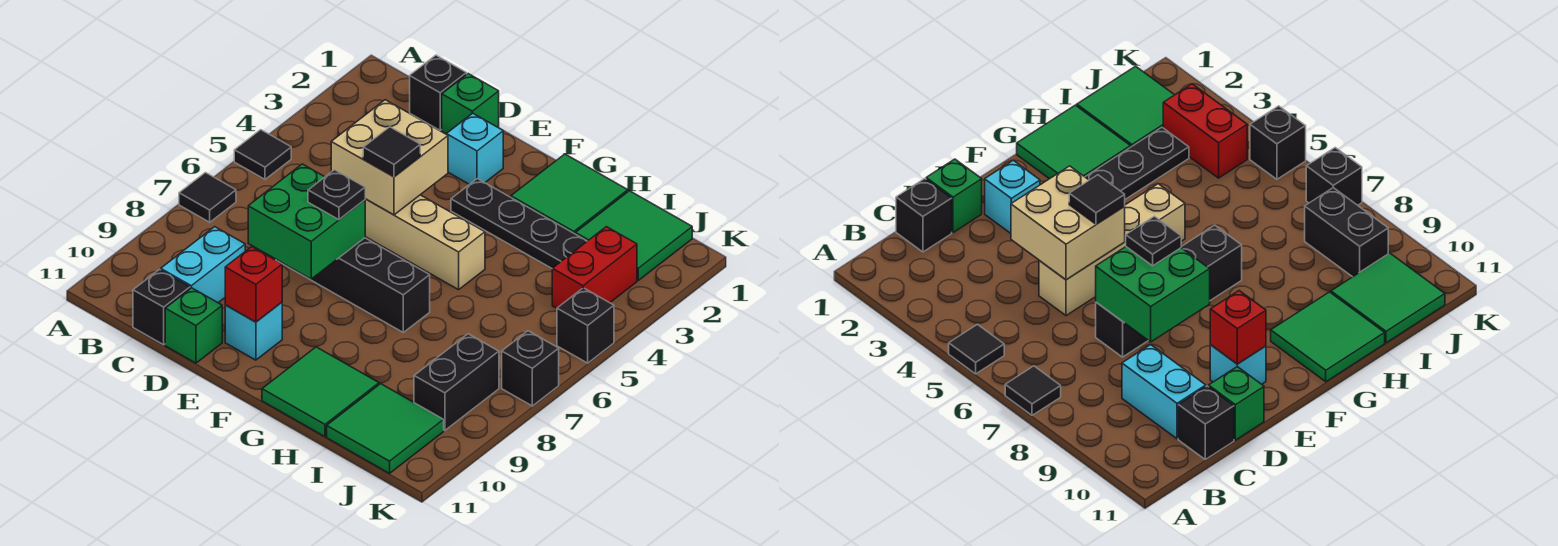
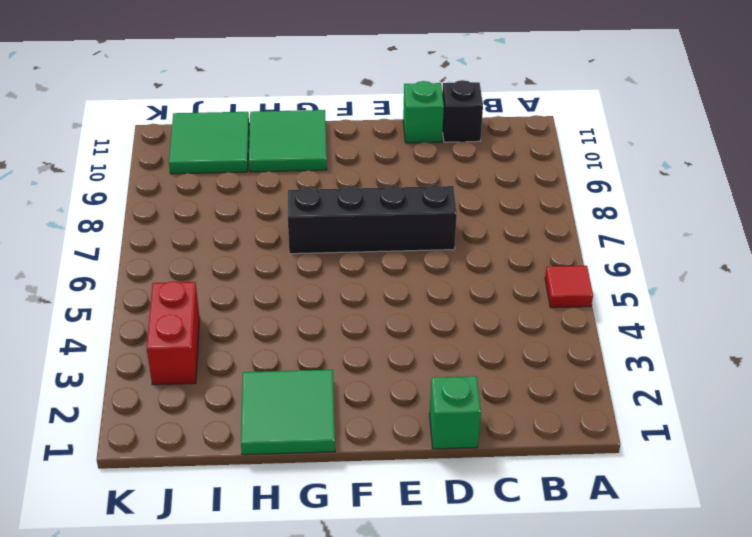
red 1x1 tile [545,266,593,308] -> black 1x1 tile [234,130,291,179]
none -> black 1x1 tile [179,173,236,222]
none -> black 1x1 brick [410,55,467,130]
none -> cyan 1x2 brick [161,227,245,303]

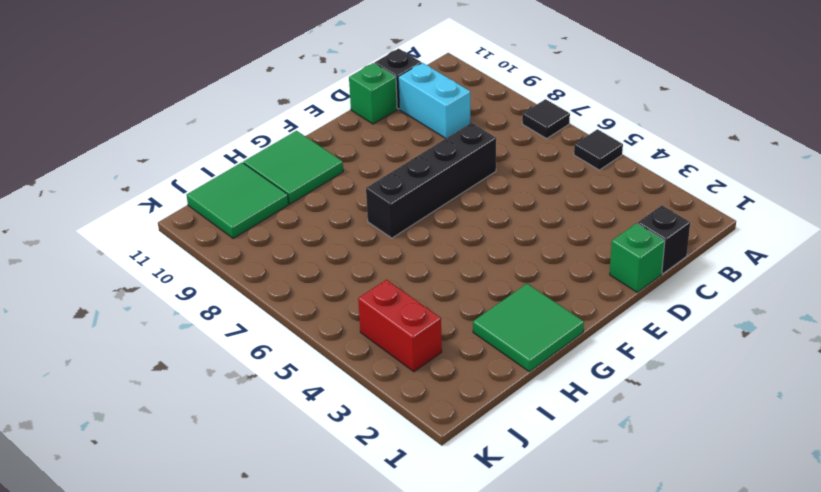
none -> tan 1x4 brick [365,195,485,290]
none -> cyan 1x1 brick [446,113,503,184]
none -> cyan 1x1 brick [225,302,282,360]

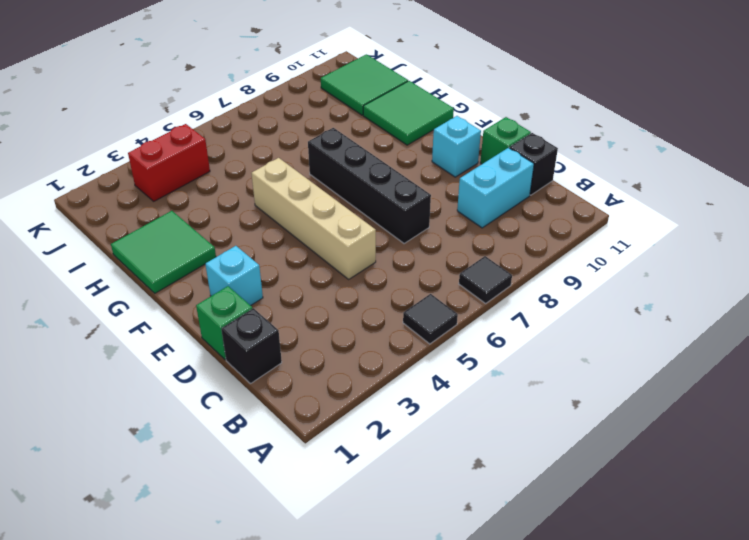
none -> black 1x4 plate [451,179,587,268]
none -> green 2x2 tile [575,191,692,280]
none -> black 1x2 brick [414,334,499,431]

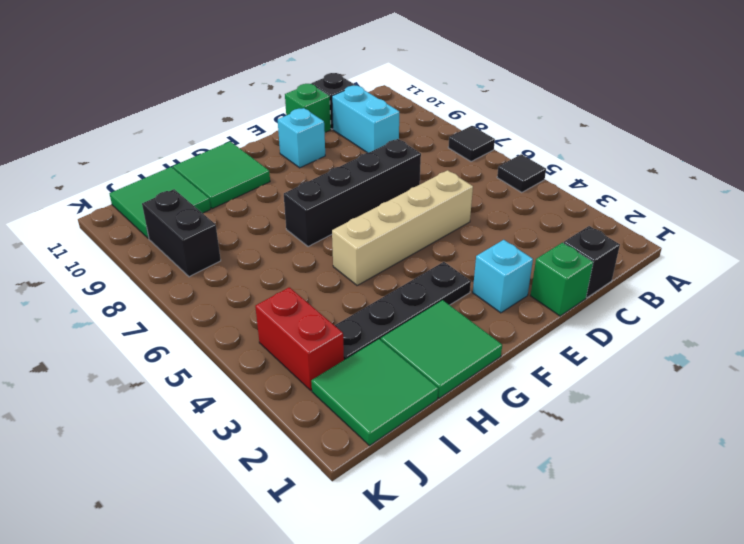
none -> black 1x1 brick [557,288,614,363]
none -> black 1x1 brick [502,331,559,406]
none -> tan 2x2 brick [331,100,448,215]

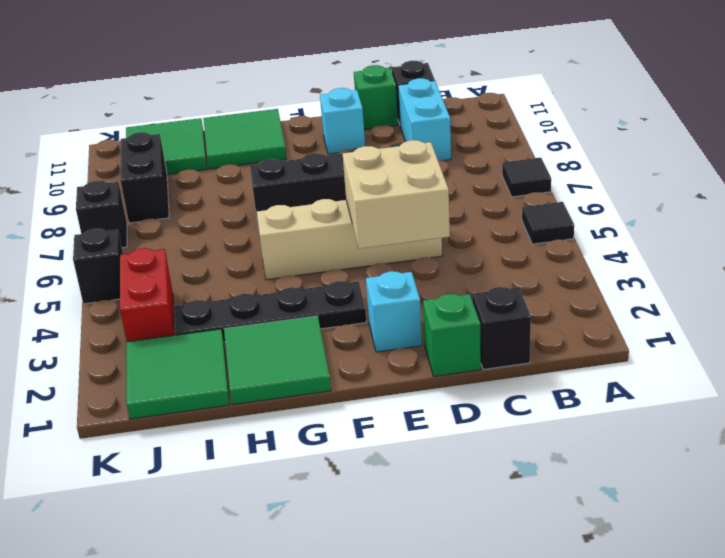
none -> green 2x2 brick [248,164,365,279]
none -> red 1x1 brick [225,247,282,322]
none -> black 1x1 tile [363,127,420,177]

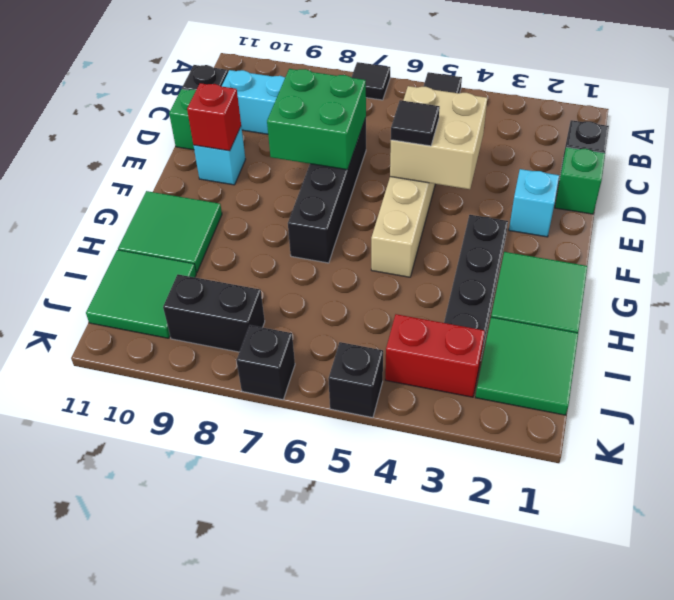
none -> black 1x1 plate [308,170,365,220]

